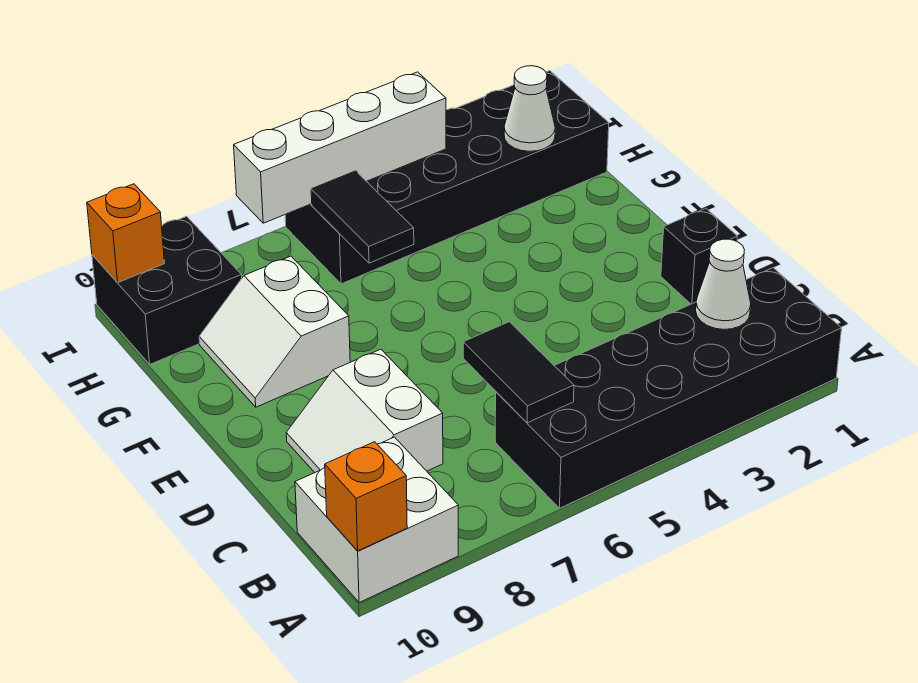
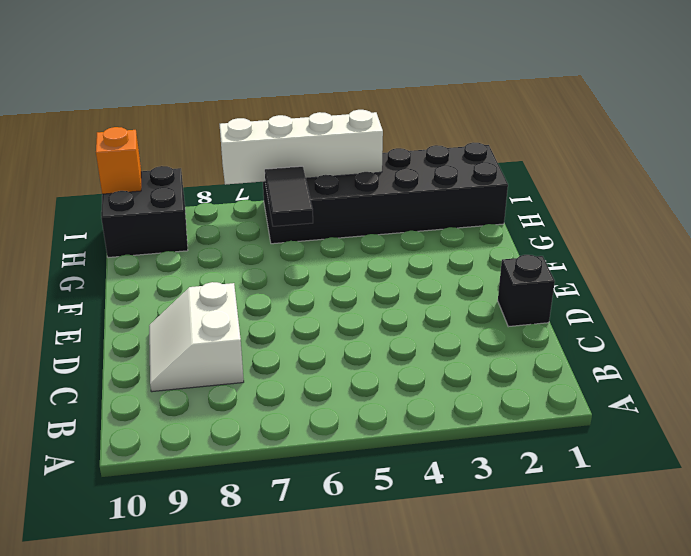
none -> black 2x6 brick [495,268,842,508]
none -> white 2x2 brick [295,437,458,603]
none -> white 2x2 slope [199,256,350,407]

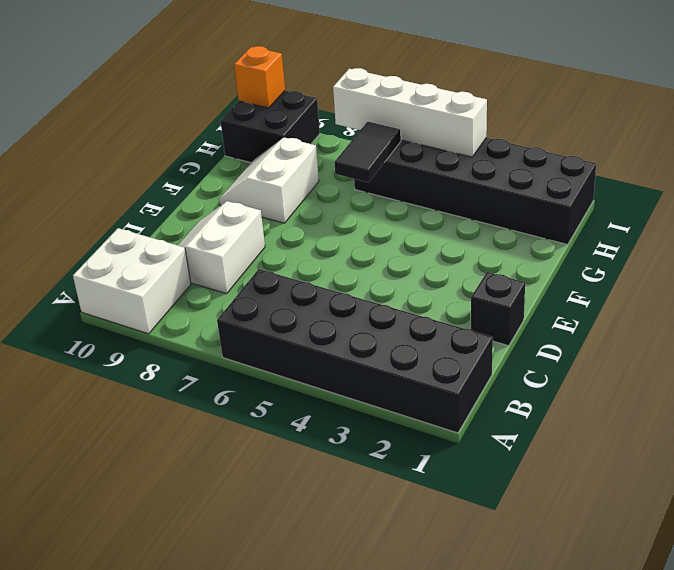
none -> orange 1x1 brick [325,442,407,551]
none -> white 1x1 cone [696,239,751,330]
none -> black 1x2 tile [463,322,574,423]

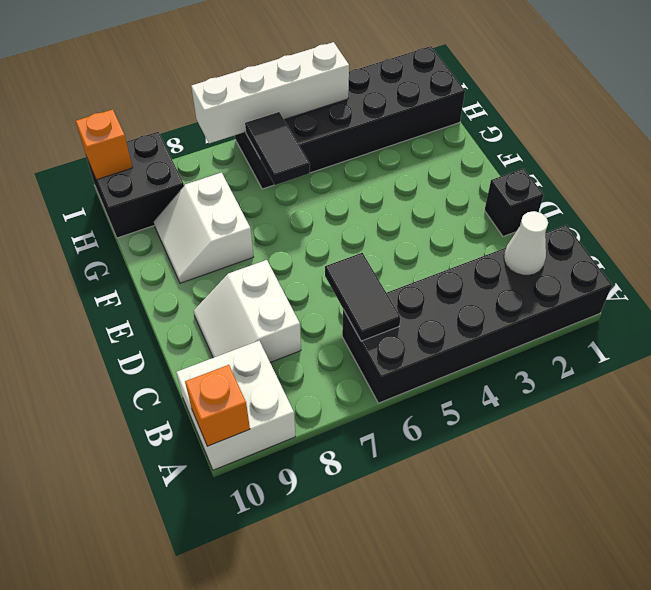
none -> white 1x1 cone [504,66,555,151]

